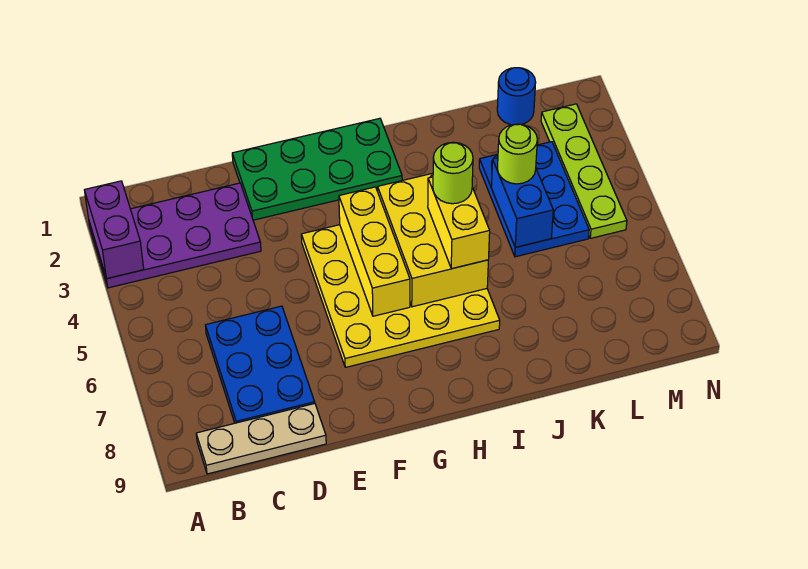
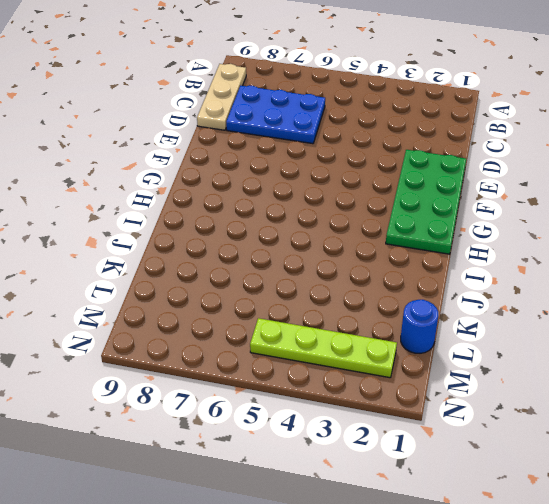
none -> purple 2x4 plate [89,183,261,288]
none -> yellow 4x4 plate [301,225,500,367]
none -> blue 2x3 plate [479,142,589,257]

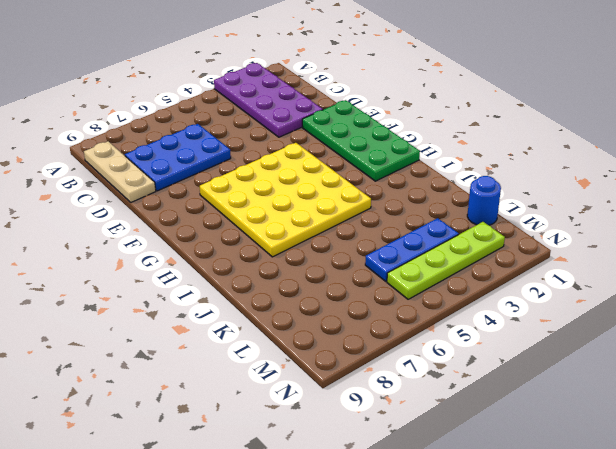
blue 1x3 plate [365,218,459,282] -> blue 2x3 plate [479,142,589,257]
none -> purple 1x2 brick [85,181,144,279]
none -> yellow 1x3 brick [339,187,410,316]
none -> yellow 2x3 brick [378,173,488,307]

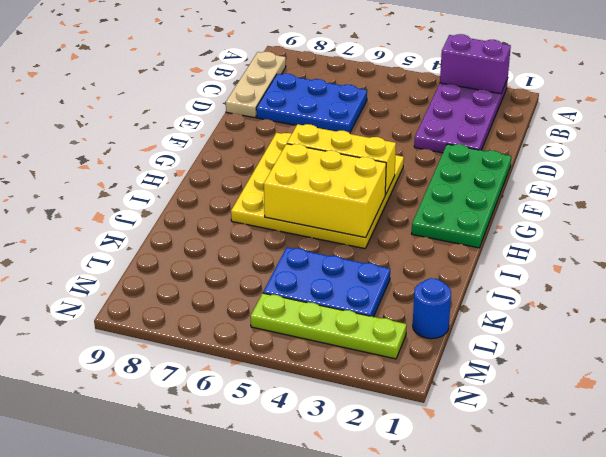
none -> blue 1x2 brick [491,158,553,247]
none -> yellow 1x2 brick [428,177,490,269]
none -> lime 1x1 round brick [498,124,537,184]

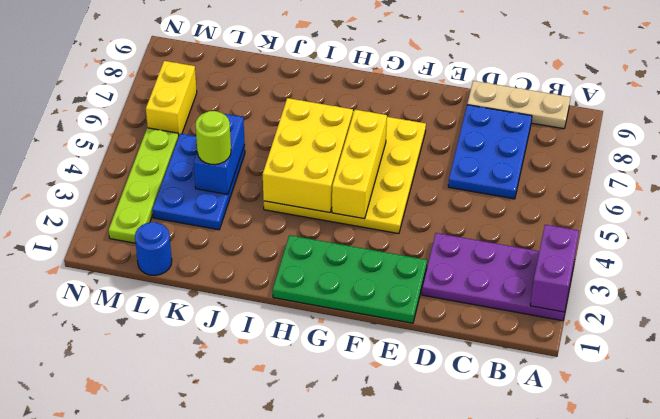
yellow 1x2 brick [146,61,197,135] -> yellow 1x2 brick moved to [428,177,490,269]
none -> lime 1x1 round brick [433,142,473,204]

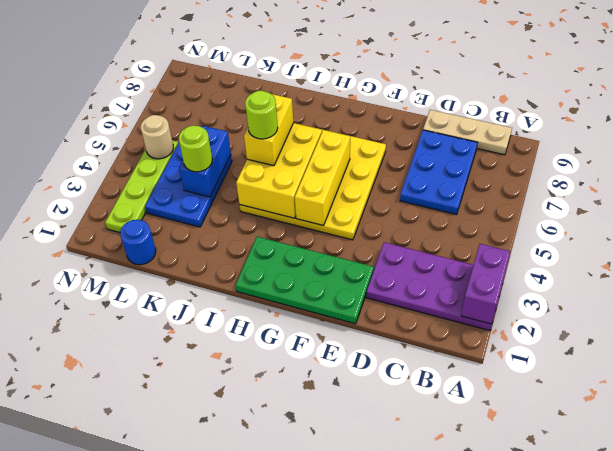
tan 1x1 round brick [141,115,173,159] -> none

